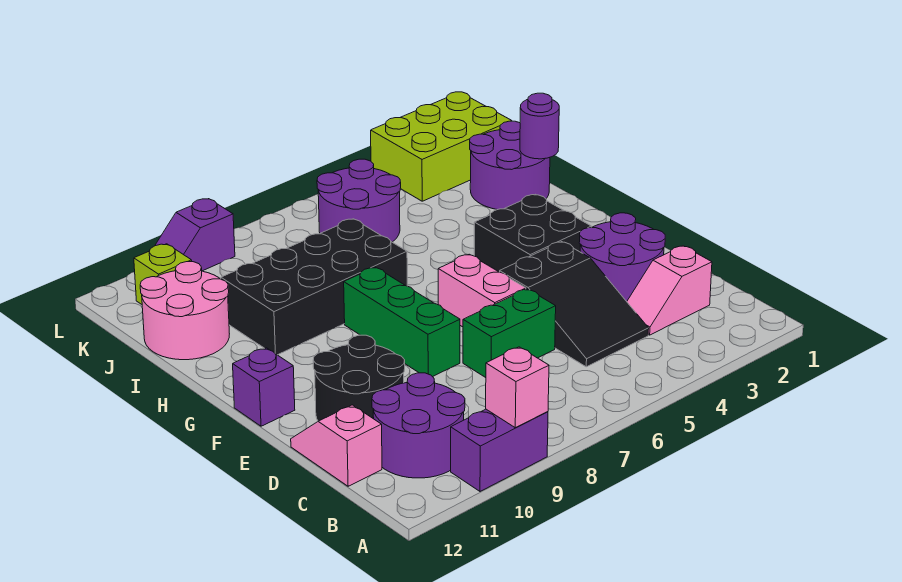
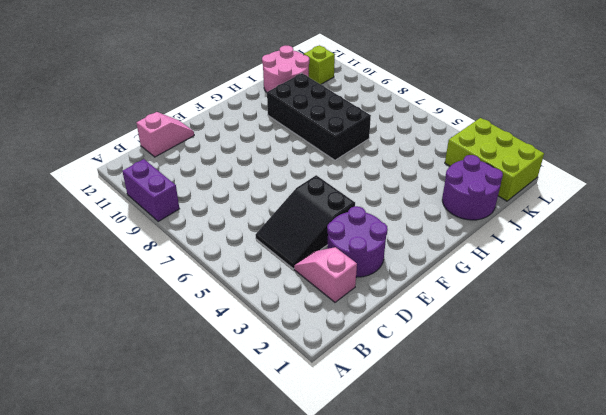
none -> purple 2x2 round brick [372,373,465,478]
none -> green 1x2 brick [463,289,556,378]
none -> black 2x2 round brick [313,335,405,421]

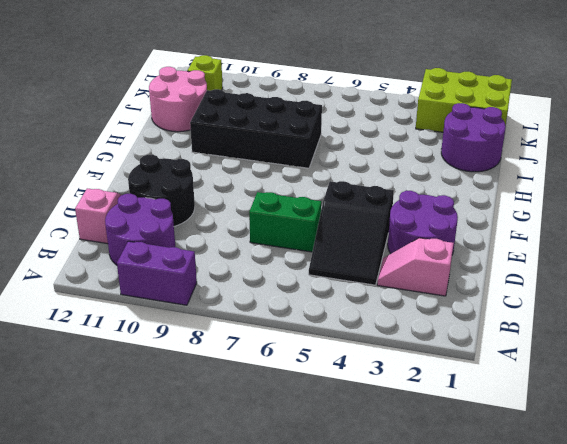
none -> pink 1x2 brick [438,254,526,327]
none -> green 1x3 brick [344,267,460,377]
none -> black 2x2 brick [474,194,591,272]

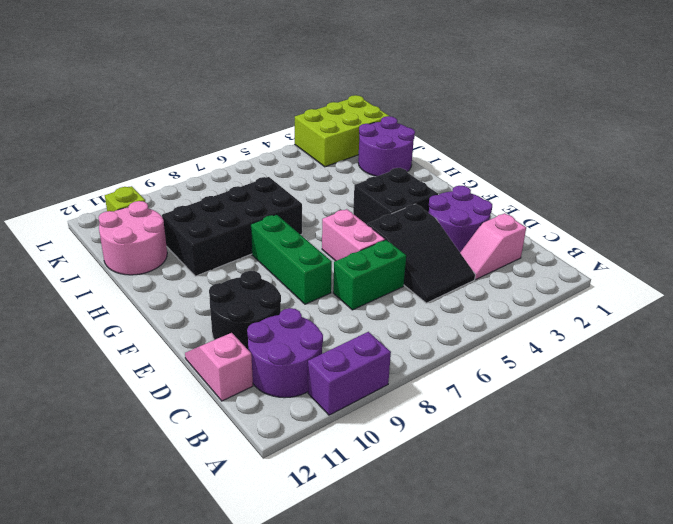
none -> purple 1x1 brick [233,348,295,426]
none -> purple 2x2 round brick [317,159,401,242]
none -> purple 1x2 slope [155,199,235,271]

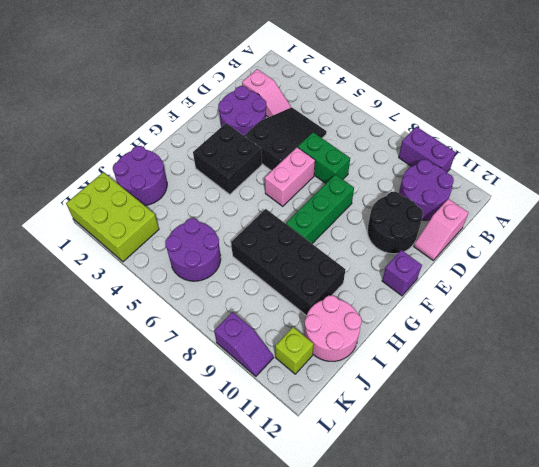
none -> pink 1x1 brick [486,347,549,428]
none -> purple 1x1 round brick [520,93,559,159]

